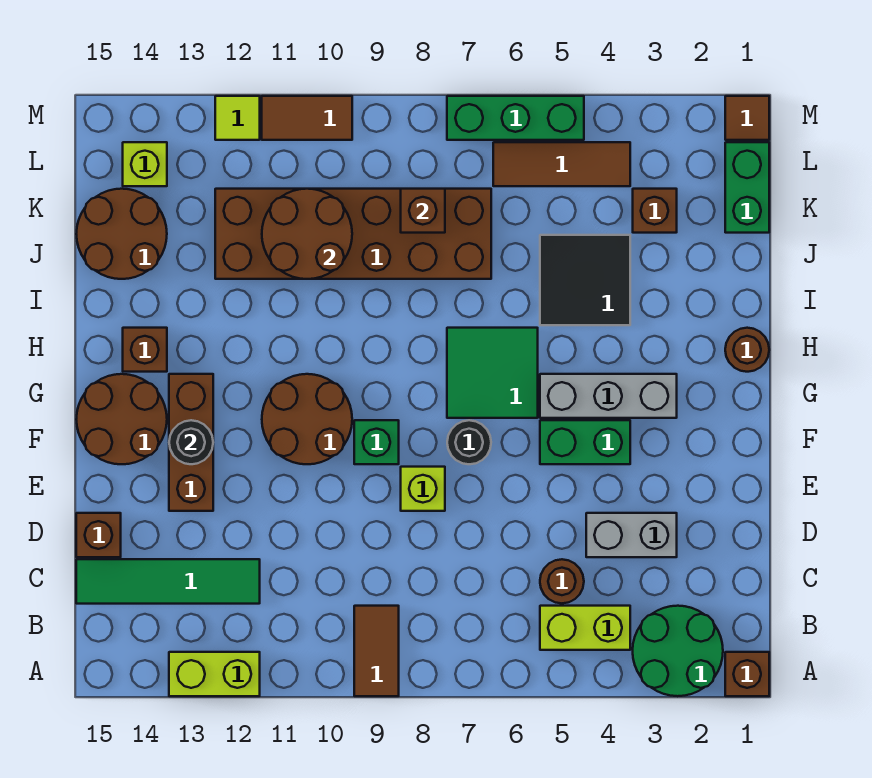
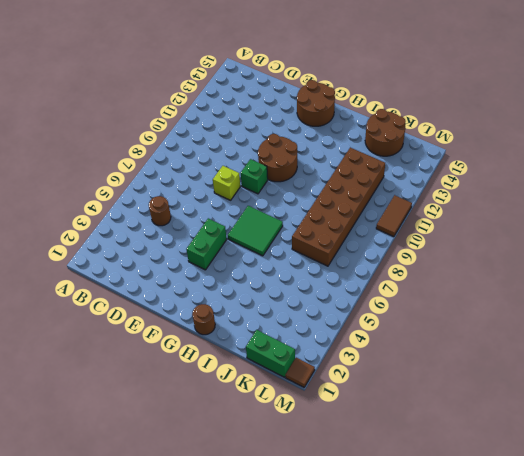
none -> brown 1x1 brick [725,652,769,696]
none -> green 2x2 round brick [633,606,723,696]
none -> brown 1x2 tile [354,606,399,696]
none -> lime 1x2 brick [169,652,260,696]

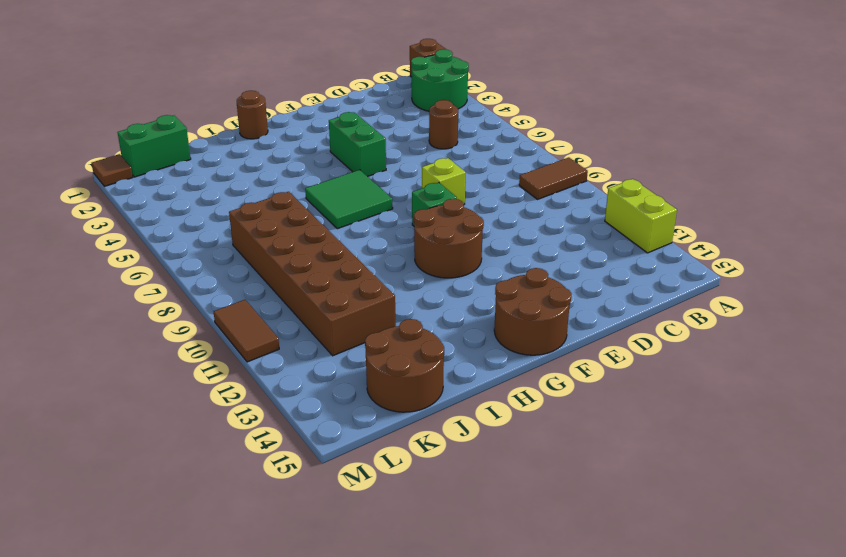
none -> lime 1x2 brick [540,606,630,650]
none -> green 1x4 tile [76,559,260,604]
none -> grey 1x2 brick [586,513,677,557]
none -> brown 1x1 brick [76,513,121,557]

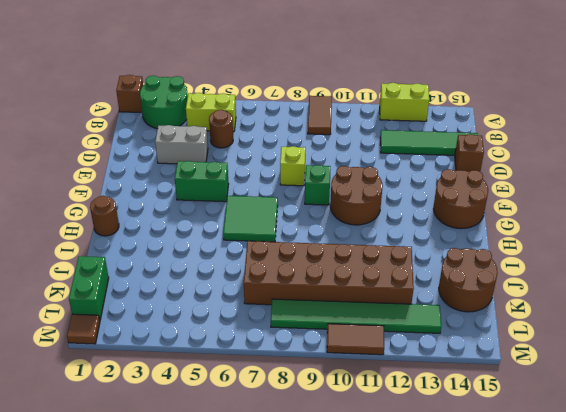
green 1x6 tile [271,299,441,333] -> none
none -> brown 1x3 brick [169,374,213,511]
none -> black 1x1 round brick [447,420,491,464]
none -> grey 1x3 brick [540,374,677,418]
none -> brown 1x1 brick [123,328,167,372]

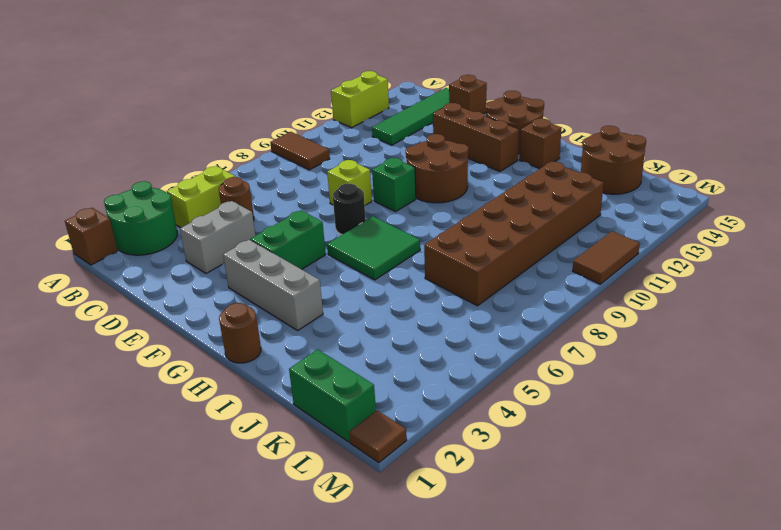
grey 1x3 brick [223,240,323,330] -> grey 1x3 brick turned to [540,374,677,418]
none -> black 2x2 tile [540,235,630,325]
none -> brown 1x1 brick [633,189,677,233]
none -> brown 1x3 tile [493,142,630,186]
none -> lime 1x1 brick [123,142,167,186]

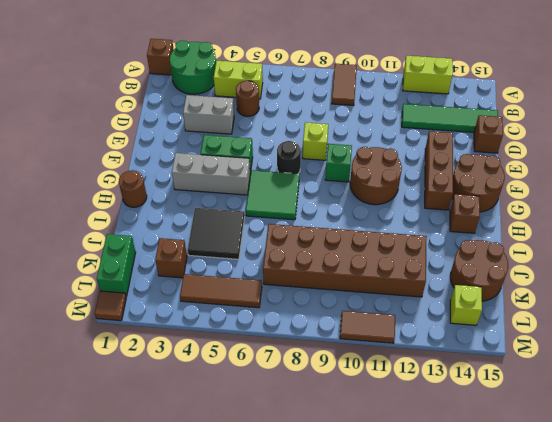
none -> green 1x3 brick [447,96,584,140]
none -> lime 1x1 tile [215,96,260,140]
none -> black 1x1 round brick [169,420,213,464]
none -> brown 2x2 round brick [262,189,352,279]

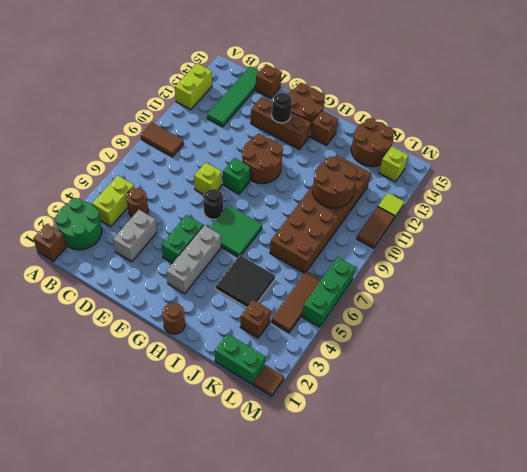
none -> brown 1x1 brick [401,189,445,233]

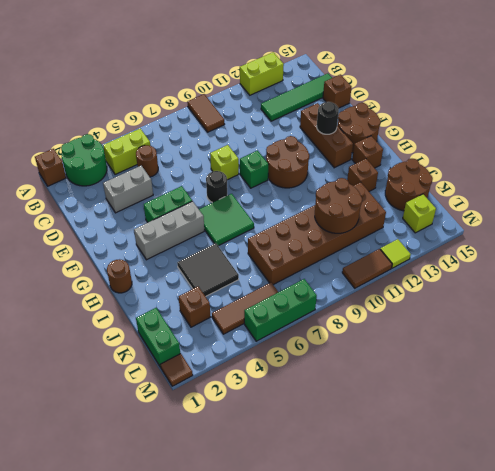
brown 1x1 brick [347,159,378,191] -> brown 1x1 brick moved to [401,189,445,233]

